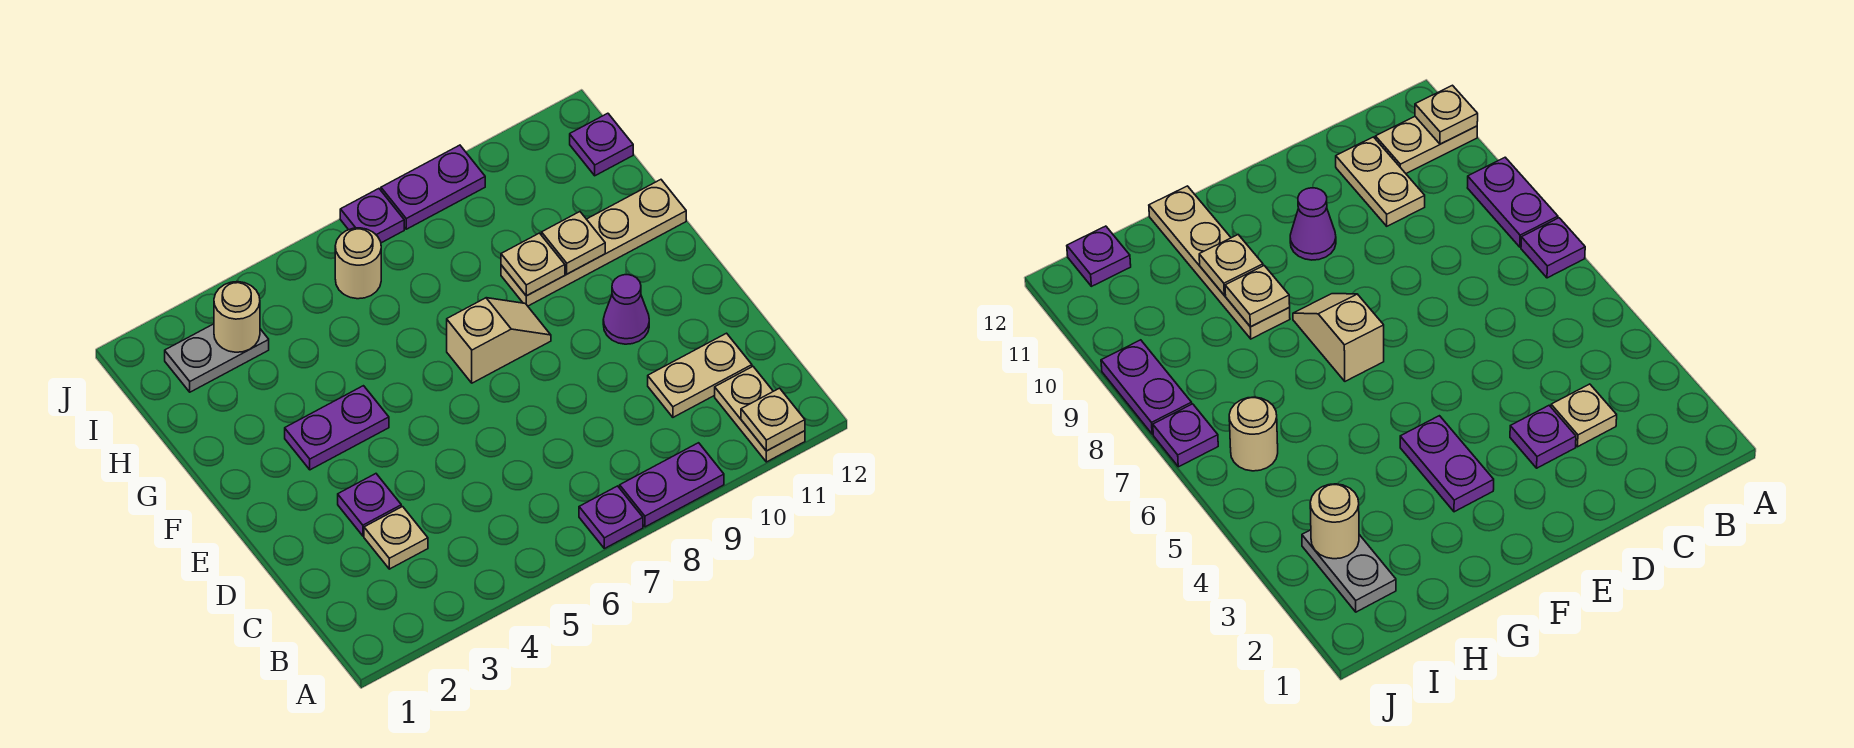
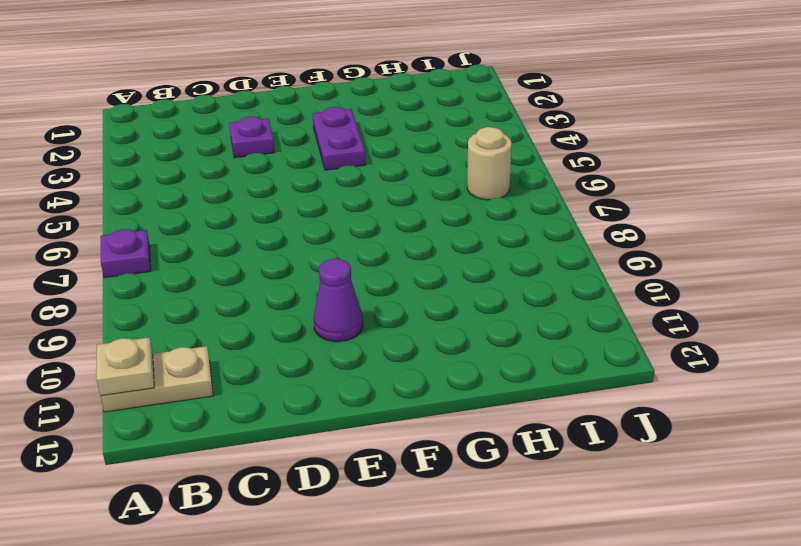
none -> purple 1x2 plate [620,443,724,527]
none -> tan 1x1 plate [364,507,428,569]
none -> tan 1x2 plate [648,333,752,417]

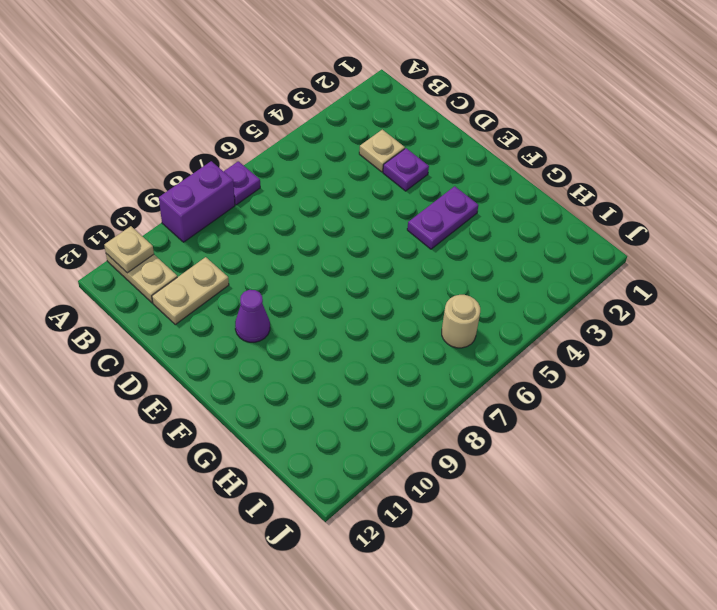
purple 1x2 brick [159,161,235,242] -> purple 1x2 plate [620,443,724,527]
none -> tan 1x2 slope [447,298,551,383]
none -> tan 1x4 plate [501,180,686,306]
none -> grey 1x2 plate [165,324,269,392]

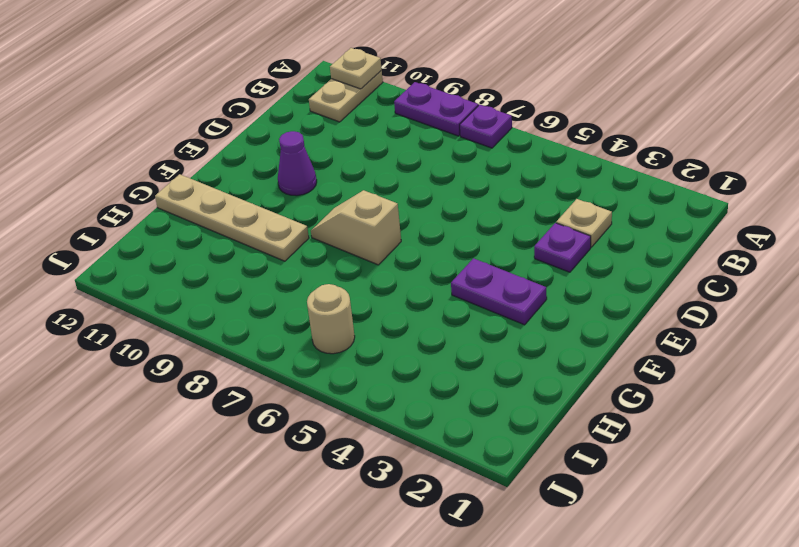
none -> tan 1x2 plate [648,333,752,417]
none -> grey 1x2 plate [165,324,269,392]
none -> purple 1x1 plate [570,113,633,176]

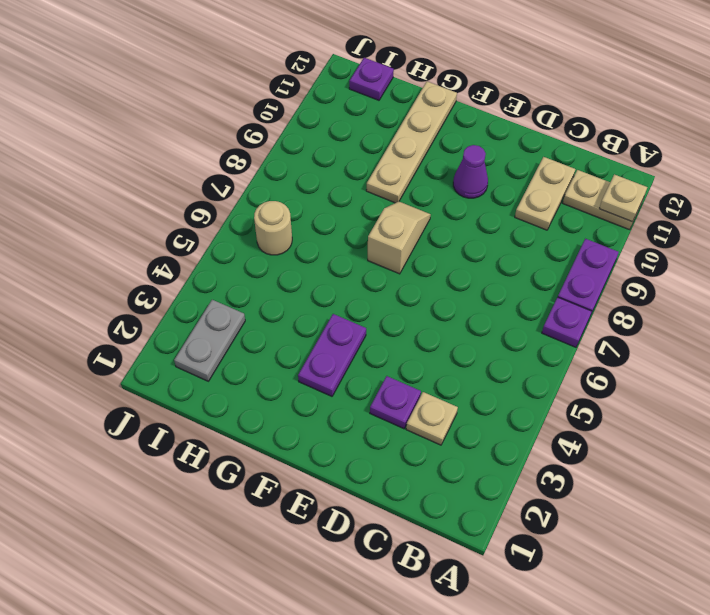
none -> purple 1x1 plate [340,189,404,243]
none -> purple 1x2 plate [381,145,485,229]
none -> tan 1x1 plate [501,233,565,296]

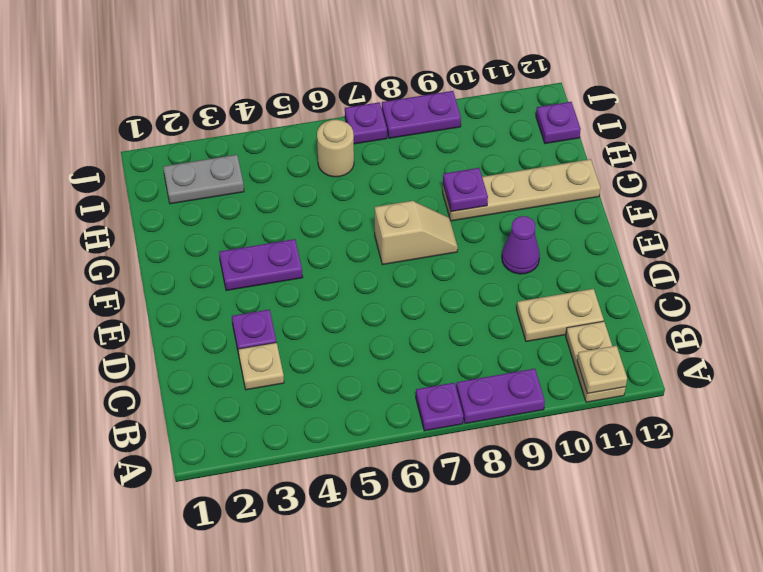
purple 1x1 plate [443,168,488,212] -> tan 1x1 plate [501,233,565,296]
none -> tan 1x1 plate [542,212,605,274]
none -> tan 1x1 round brick [214,282,260,352]

